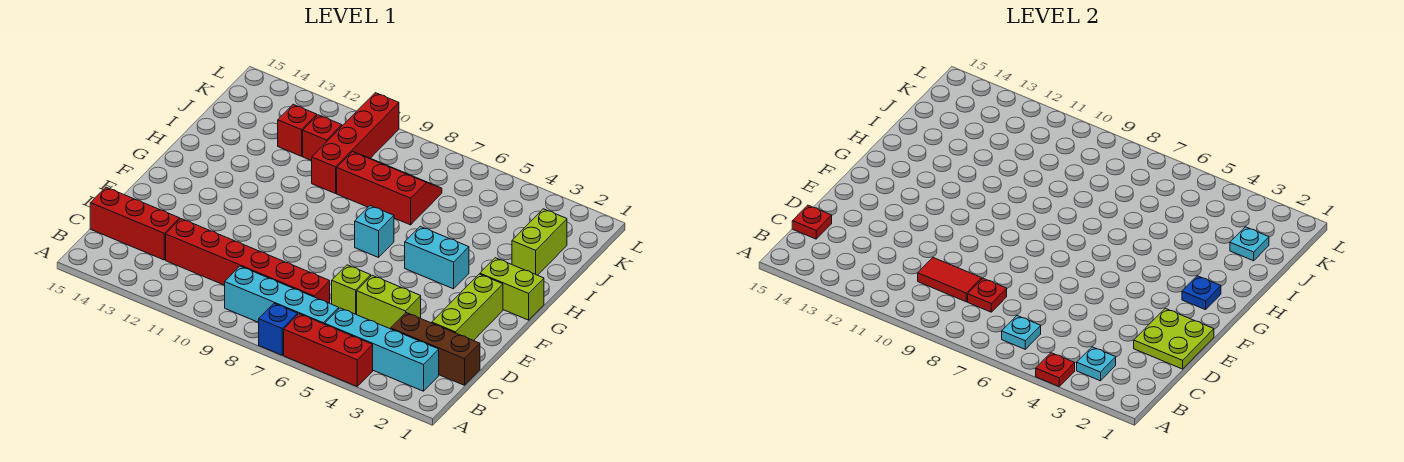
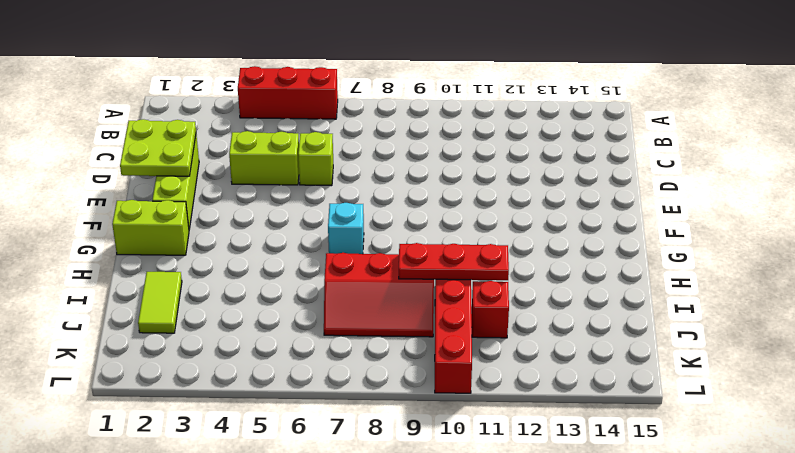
lime 1x2 tile [138,272,182,333] -> lime 1x2 brick [512,209,567,275]
red 1x3 plate [399,243,509,280] -> none
none -> blue 1x1 brick [259,303,298,355]
none -> cyan 1x4 brick [325,308,439,391]
none -> cyan 1x4 brick [225,266,339,324]

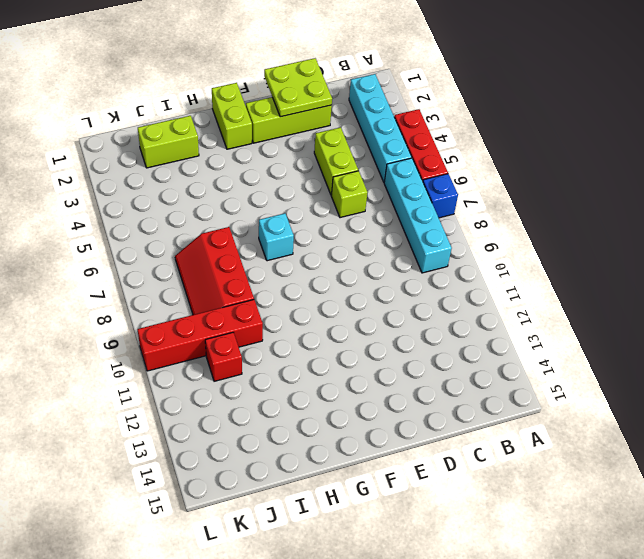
none -> brown 1x3 brick [391,313,480,385]
none -> red 1x6 brick [166,219,330,303]
none -> red 1x3 brick [90,187,180,260]

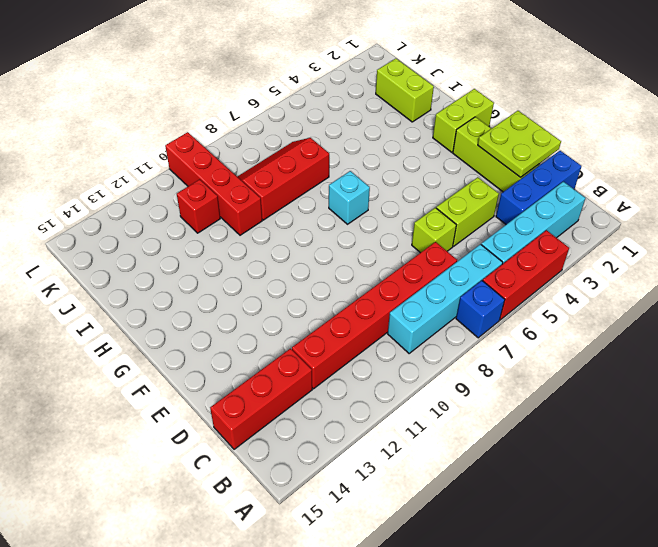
blue 1x3 brick [496,151,582,224] -> brown 1x3 brick [391,313,480,385]
none -> cyan 1x2 brick [405,226,469,289]
none -> red 1x1 brick [278,104,317,156]
none -> red 1x1 plate [1036,353,1075,386]

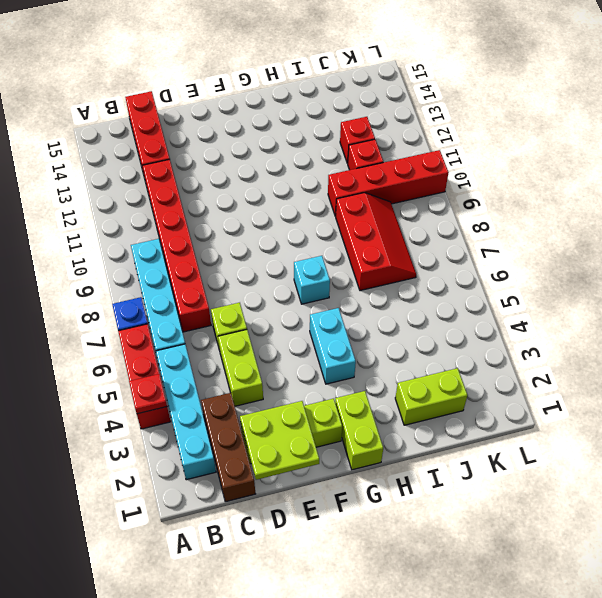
none -> cyan 1x1 plate [1077,347,1116,381]
none -> cyan 1x1 plate [1002,316,1041,349]
none -> red 1x1 plate [968,278,1007,312]

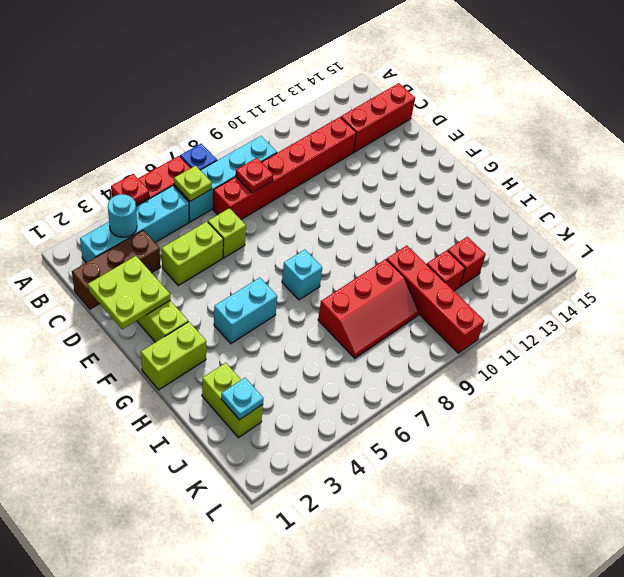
cyan 1x1 round brick [108,194,137,237] -> cyan 1x1 plate [1077,347,1116,381]
lime 1x1 plate [174,166,212,201] -> cyan 1x1 plate [1002,316,1041,349]
none -> red 1x2 tile [918,258,982,302]
none -> red 1x1 plate [792,205,832,239]
none -> blue 1x1 plate [1182,276,1221,310]

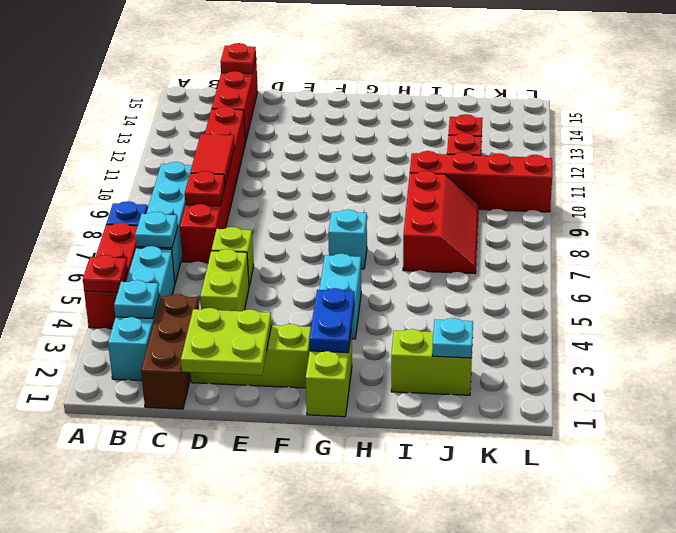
blue 1x2 plate [309,288,355,353] -> blue 1x1 plate [1182,276,1221,310]

